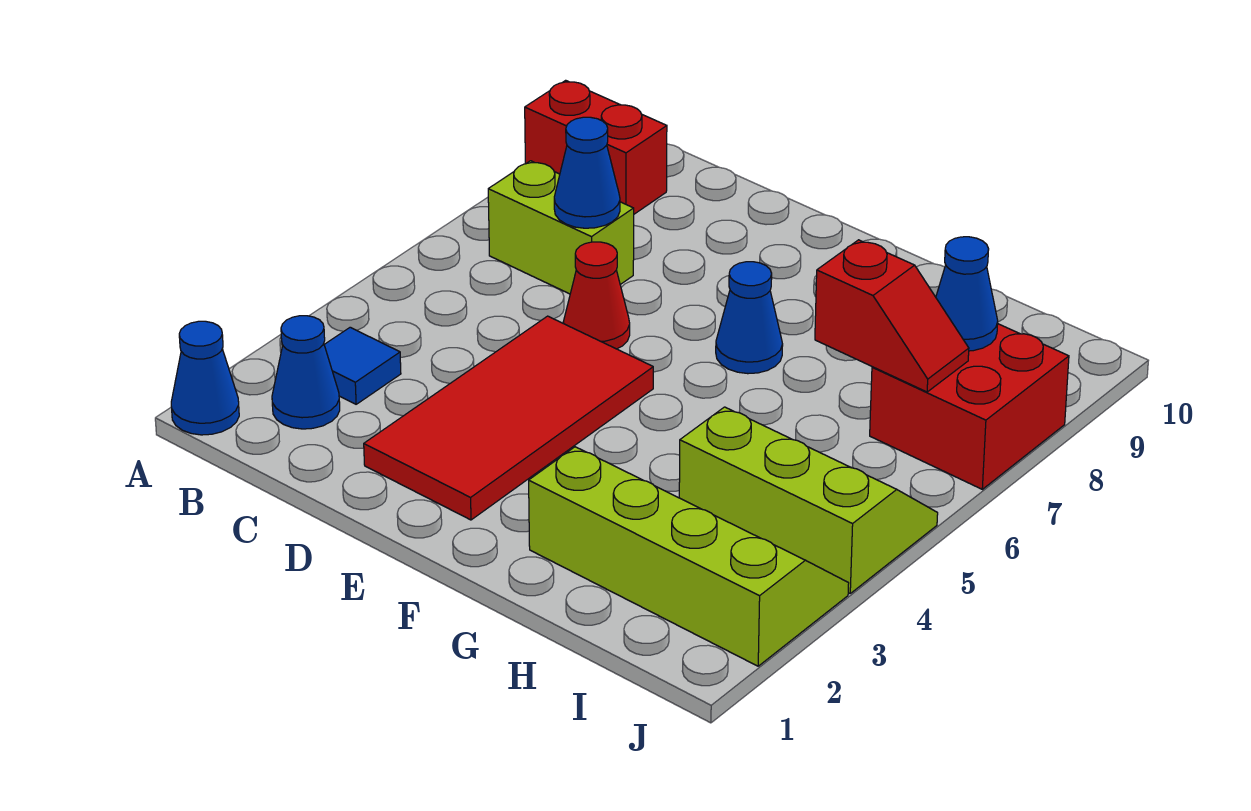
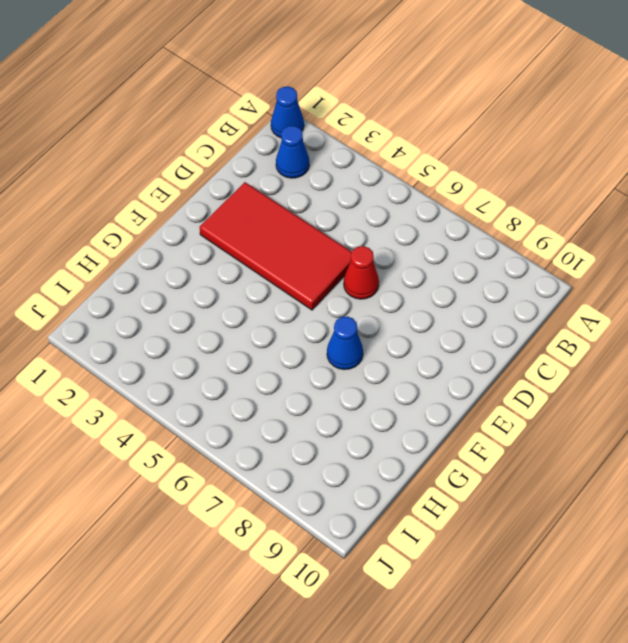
none -> red 1x2 brick [525,80,667,214]
none -> blue 1x1 tile [324,327,401,404]
none -> lime 1x2 brick [488,161,634,294]

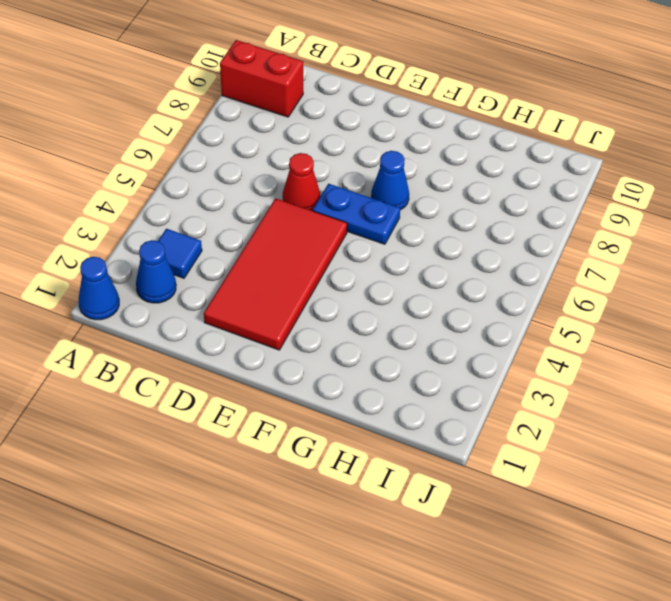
blue 1x2 plate [313,184,400,244] -> none
none -> lime 1x2 brick [488,161,634,294]
none -> lime 2x4 slope [529,447,849,666]
none -> lime 2x3 slope [679,407,938,593]

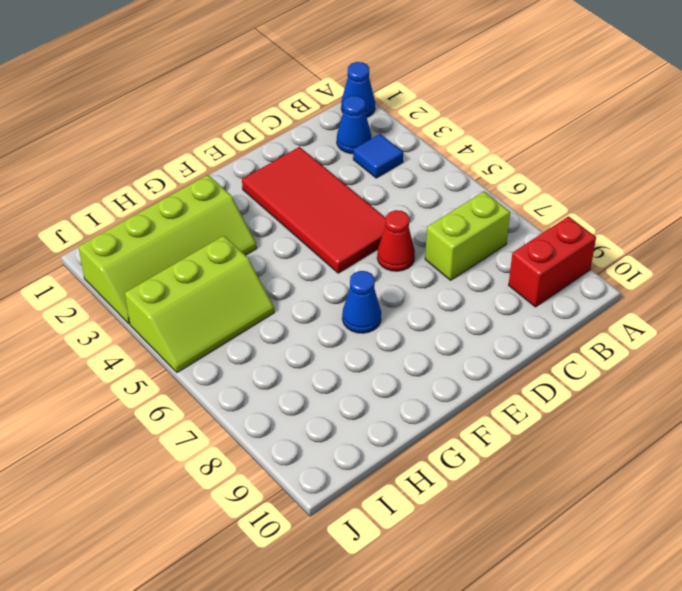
none -> red 2x2 brick [870,324,1069,489]
none -> blue 1x1 cone [554,117,620,228]
none -> red 1x2 slope [815,240,969,392]

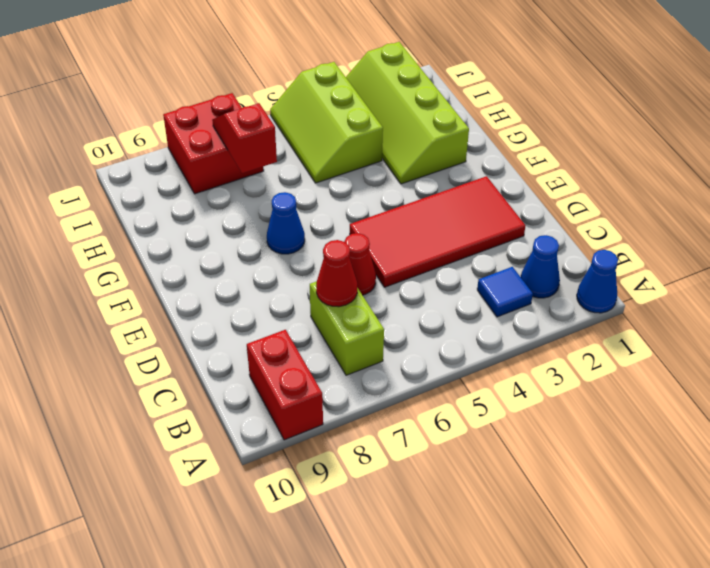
red 1x1 cone [316,240,357,307] -> blue 1x1 cone [554,117,620,228]
none -> blue 1x1 cone [936,237,998,351]

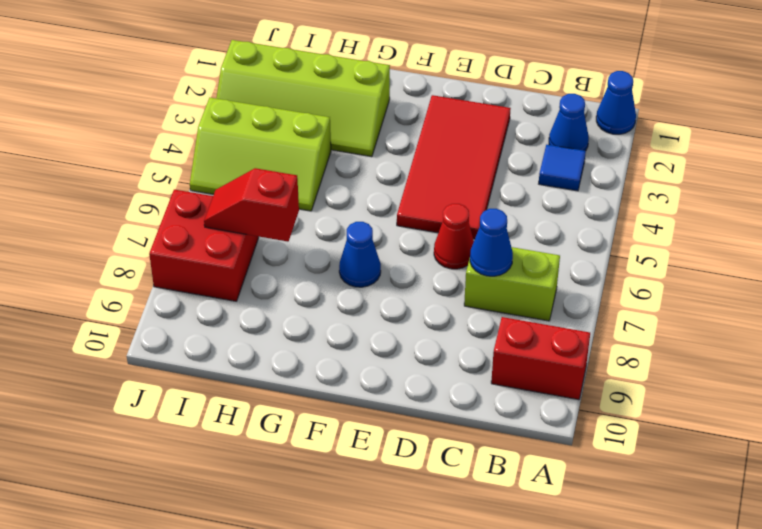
none -> blue 1x1 cone [936,237,998,351]

